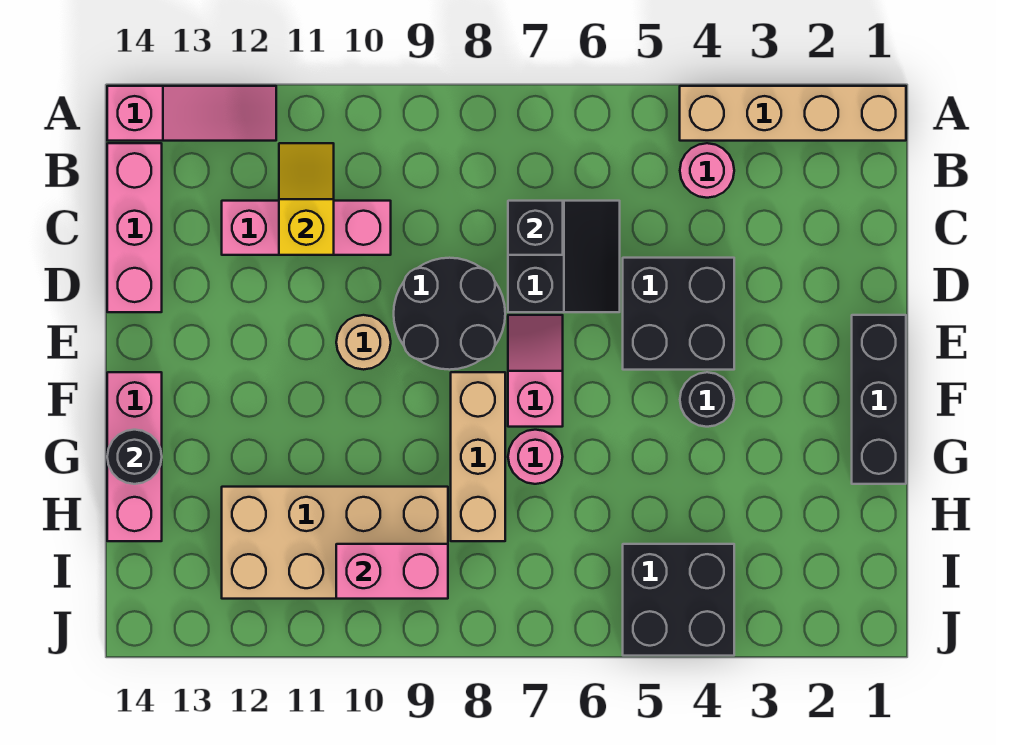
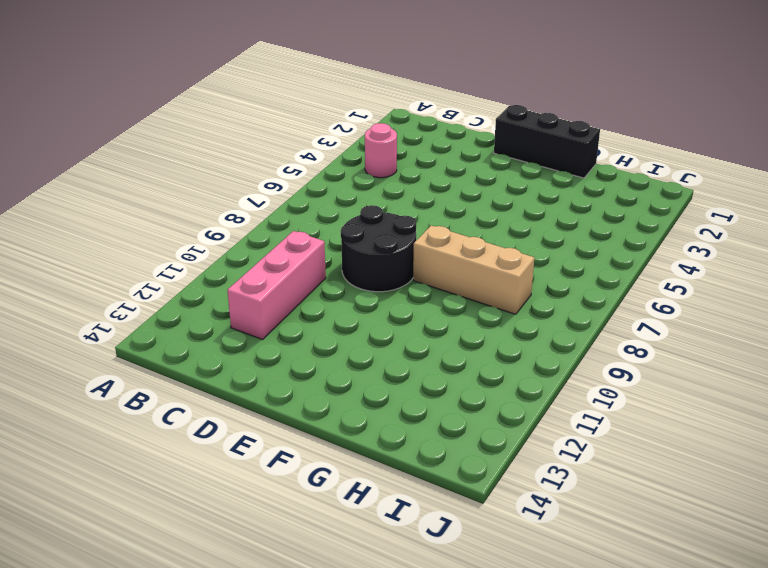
none -> tan 1x4 brick [680,86,906,141]
none -> pink 1x3 slope [107,86,276,141]
none -> pink 1x3 brick [107,143,162,312]

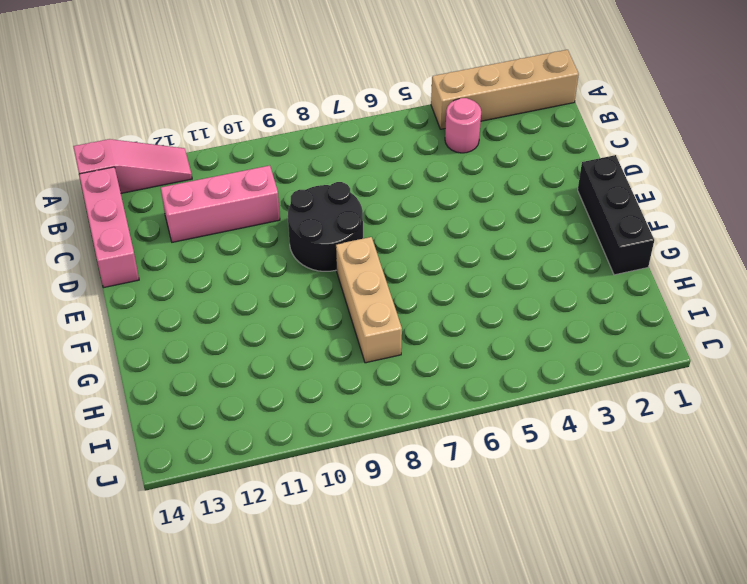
none -> black 2x2 slope [508,201,620,312]
none -> black 2x2 brick [623,258,734,370]
none -> pink 1x2 slope [508,315,563,427]

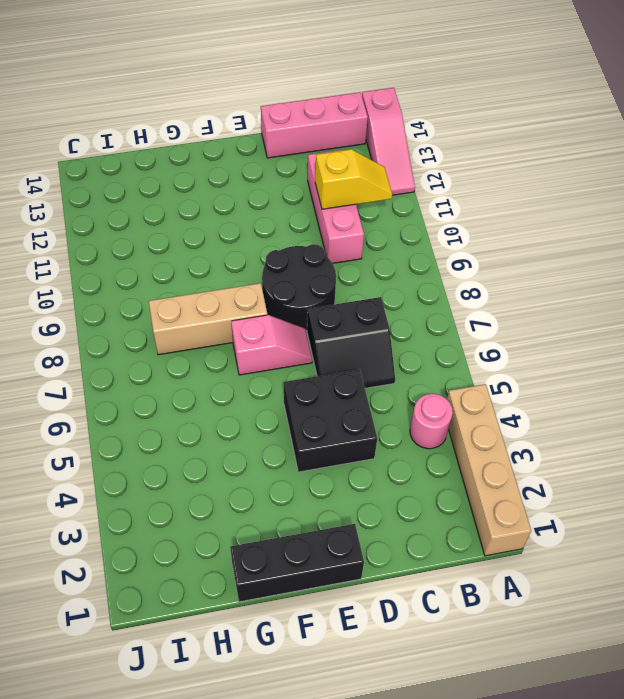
none -> tan 1x1 round brick [336,315,391,370]
none -> black 1x1 round brick [680,372,734,427]
none -> pink 1x3 brick [107,372,162,541]

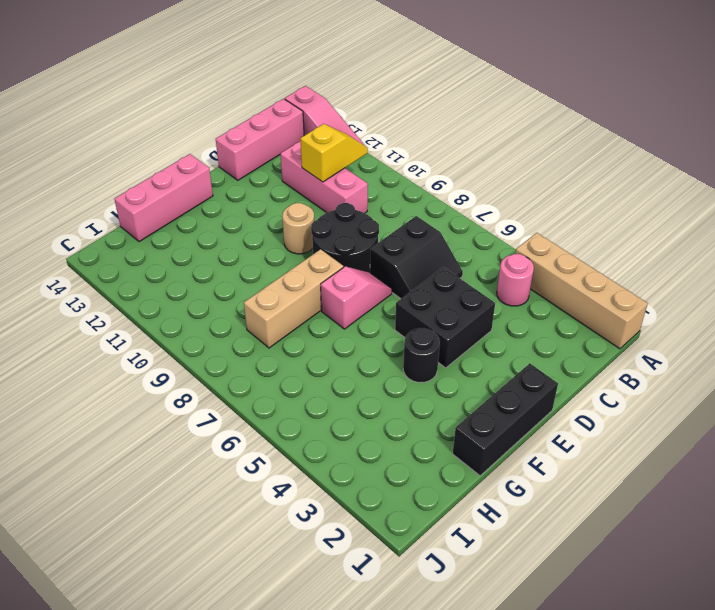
none -> pink 1x1 round brick [508,430,563,484]
none -> tan 2x4 brick [222,487,448,599]
none -> black 2x2 brick [623,544,734,656]

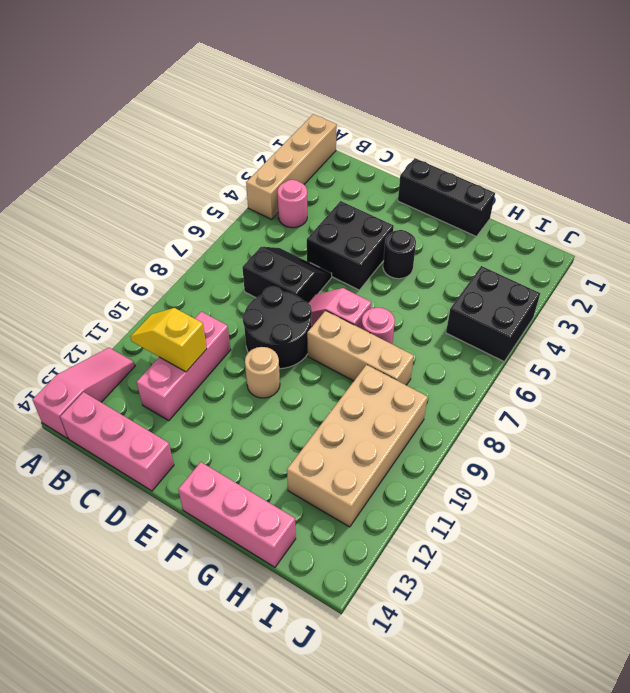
none -> black 1x1 brick [508,201,563,255]
none -> black 1x1 round brick [107,430,162,484]
none -> pink 1x2 brick [336,544,448,599]

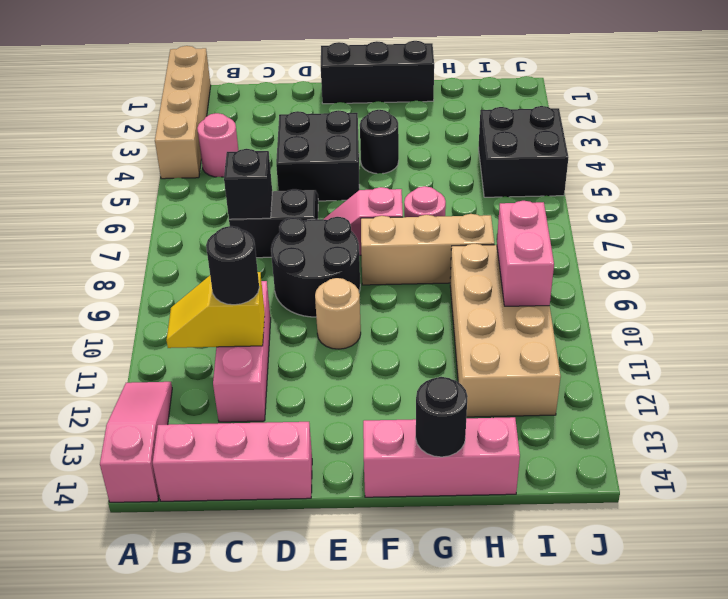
black 1x1 round brick [206,226,259,305] -> none

